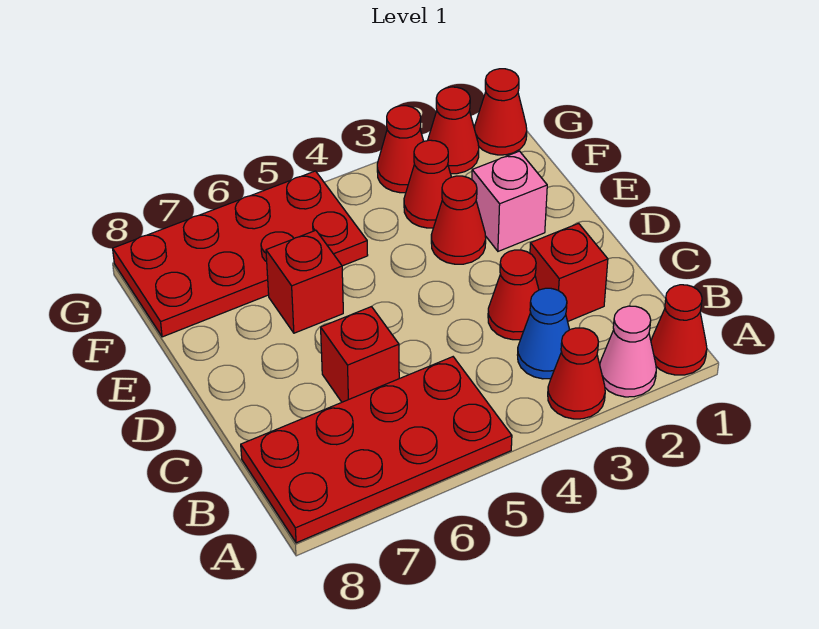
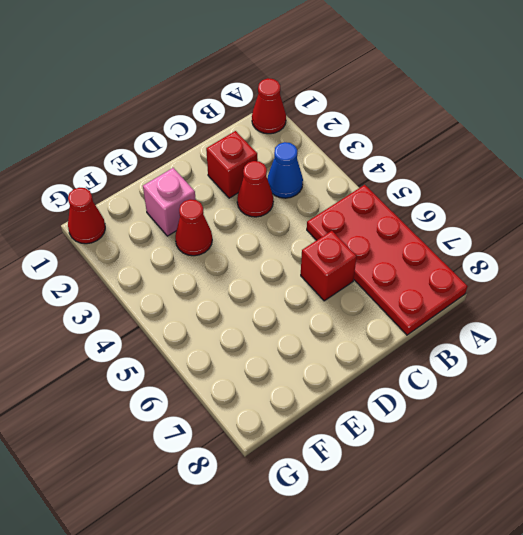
none -> pink 1x1 cone [600,306,656,397]
none -> red 1x1 cone [548,328,605,419]
none -> red 1x1 brick [266,230,343,333]

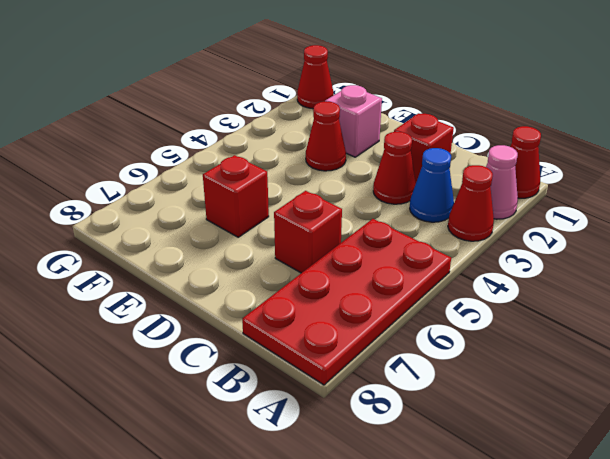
none -> red 1x1 cone [404,140,451,228]
none -> red 2x4 plate [113,171,368,337]
none -> red 1x1 cone [428,87,479,174]

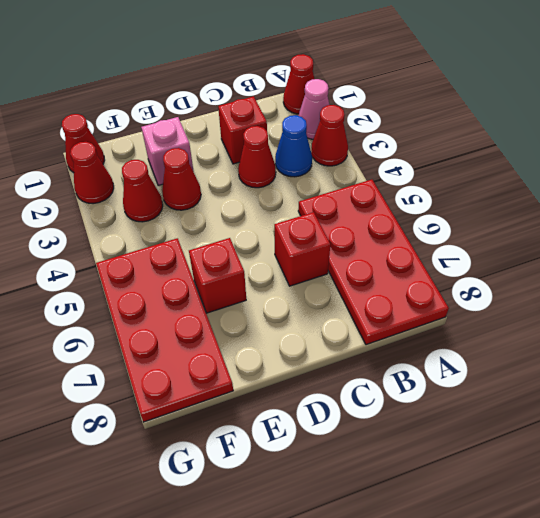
none -> red 1x1 cone [377,106,424,193]

